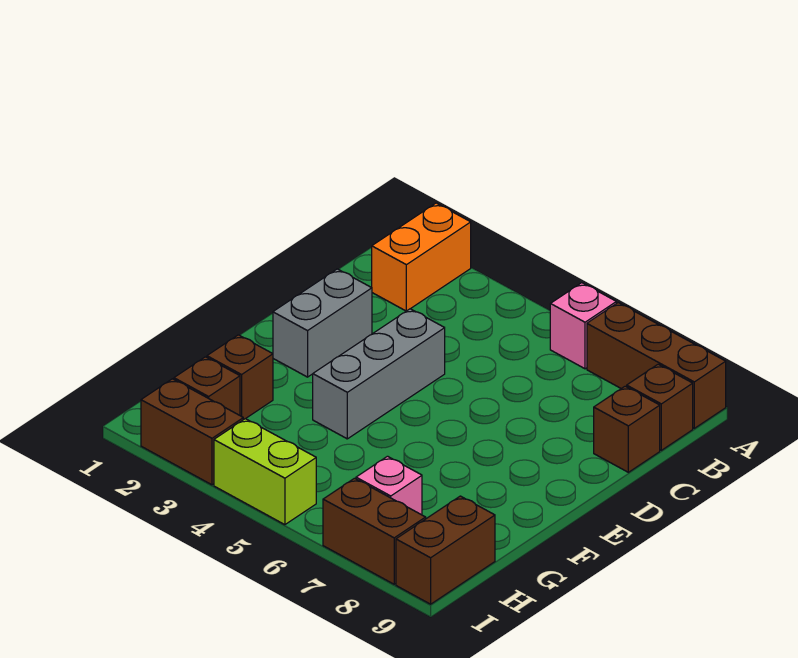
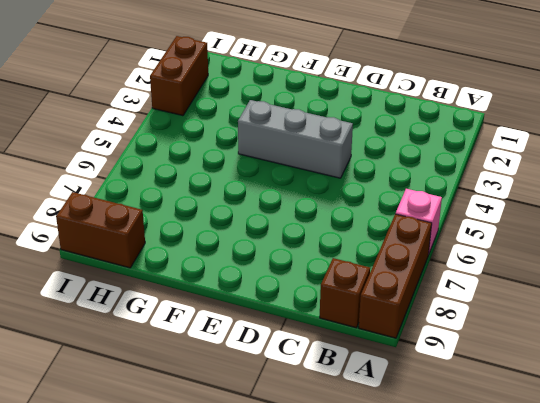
none -> orange 1x2 brick [372,203,471,311]
none -> brown 1x1 brick [594,386,660,472]
none -> grey 1x2 brick [273,269,372,377]

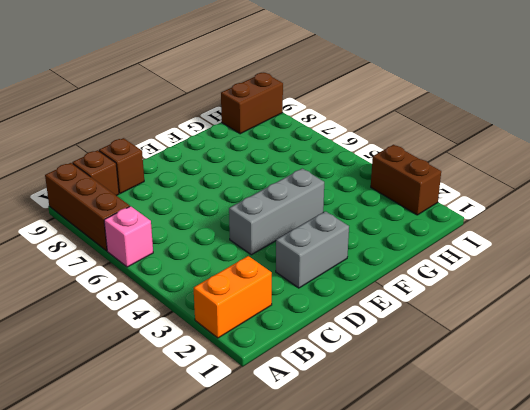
none -> brown 1x1 brick [207,335,273,420]
none -> brown 1x1 brick [174,357,240,415]
none -> pink 1x1 brick [356,456,422,515]

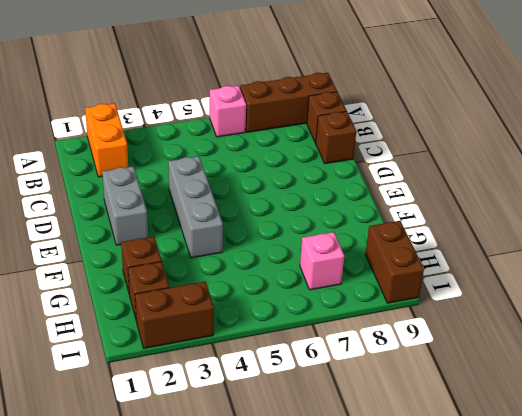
none -> lime 1x2 brick [214,419,316,525]
none -> brown 1x2 brick [323,478,426,584]

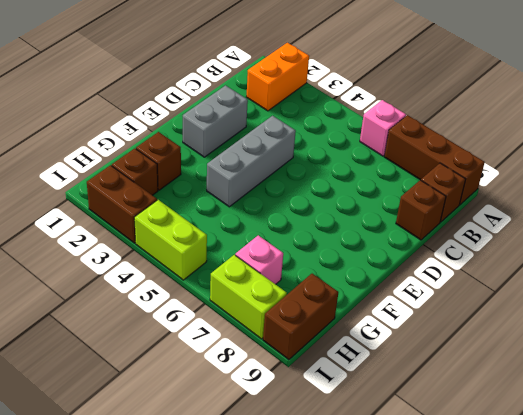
lime 1x2 brick [210,255,287,339] -> brown 1x2 brick [323,478,426,584]

